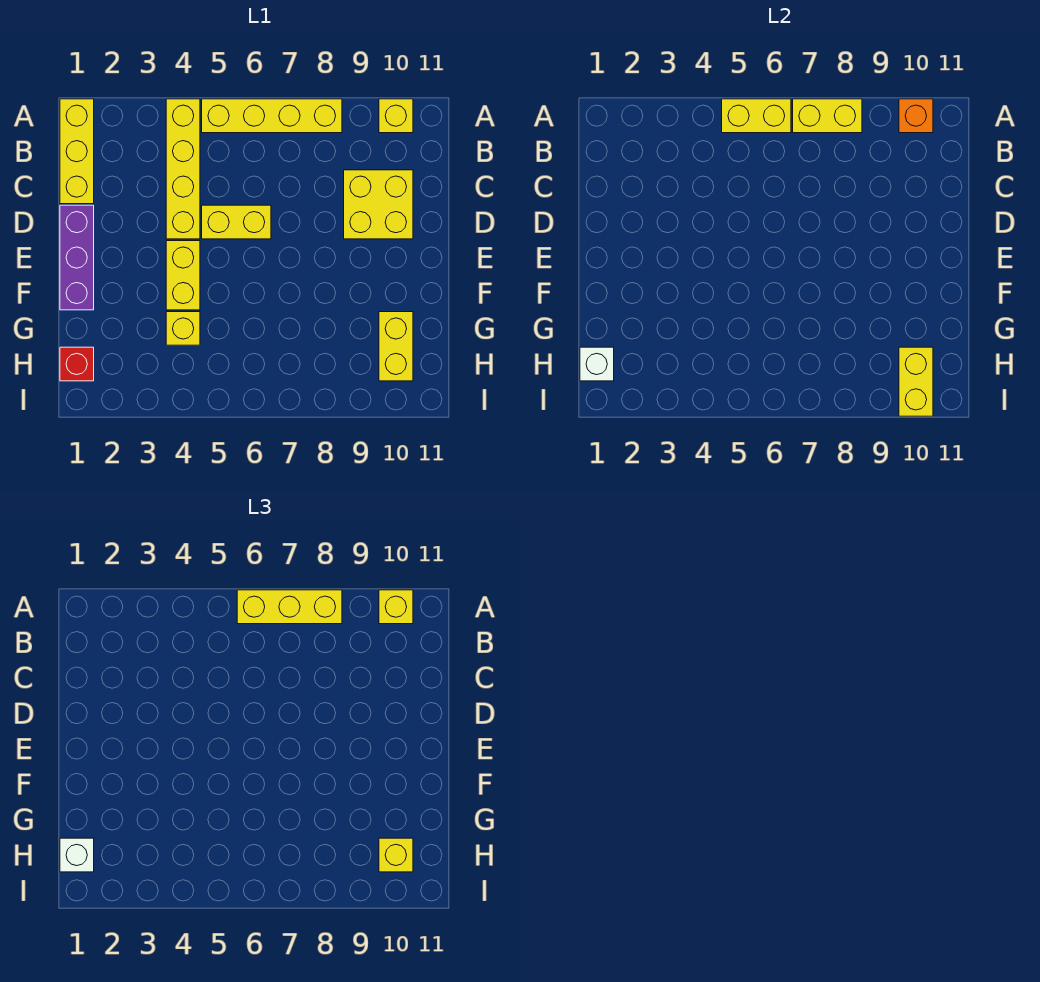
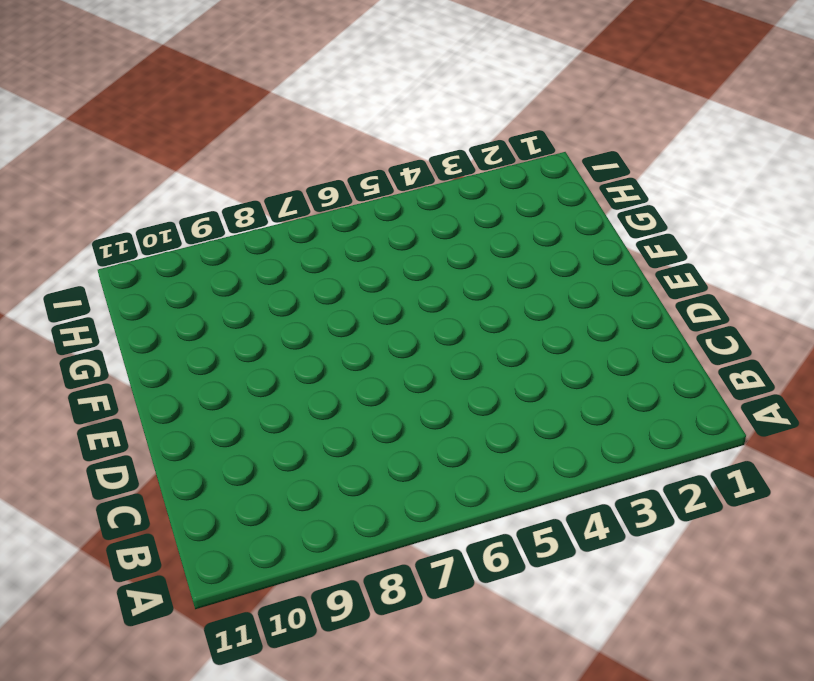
none -> yellow 1x3 brick [60,99,94,204]
none -> yellow 1x4 brick [166,99,200,239]
none -> yellow 1x4 brick [202,99,342,133]

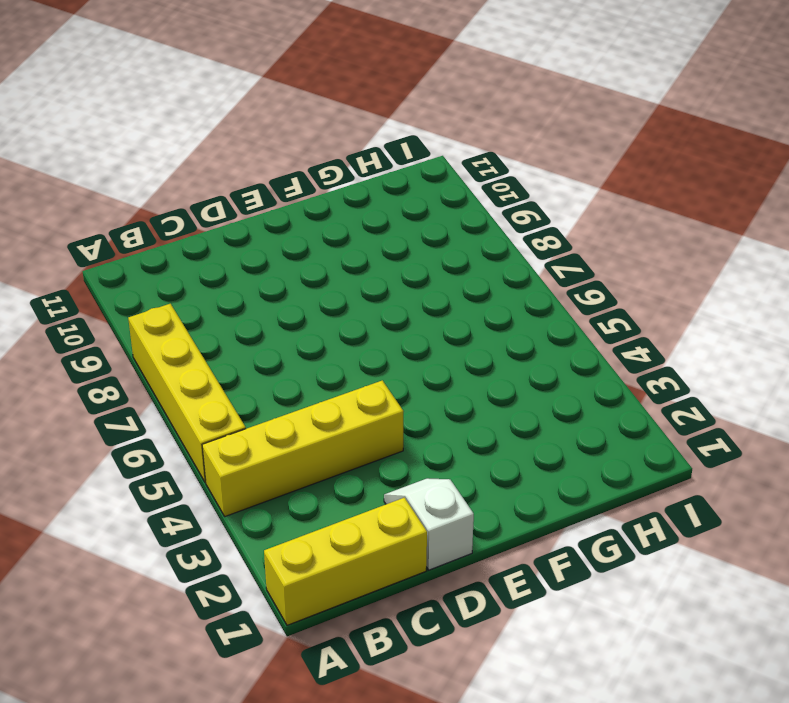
white 1x2 slope [384,478,474,570] -> purple 1x3 brick [60,205,94,310]
none -> yellow 1x1 brick [379,99,413,133]
none -> yellow 2x2 brick [344,170,413,239]
none -> yellow 1x2 brick [202,205,271,239]

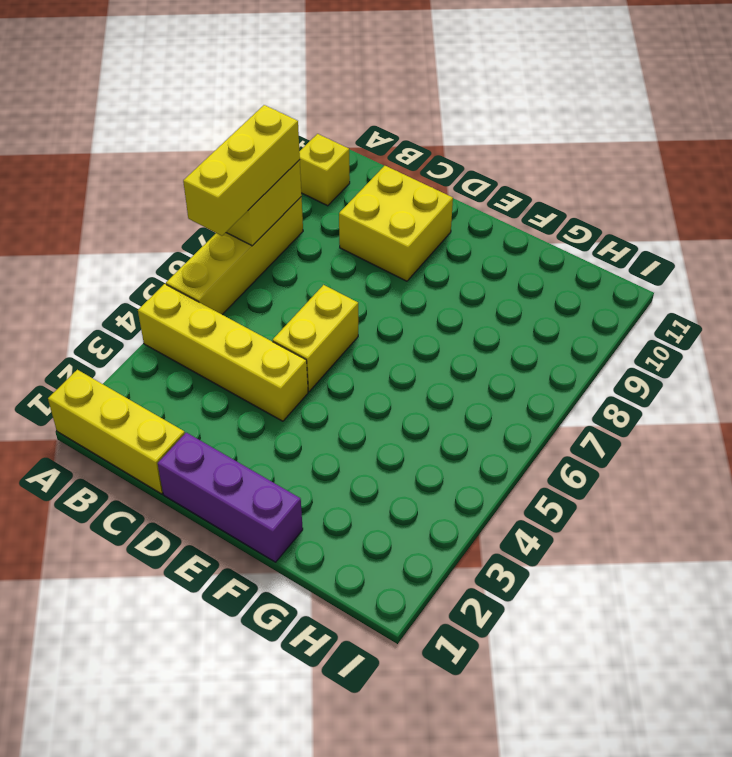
none -> yellow 1x2 brick [166,241,200,310]
none -> yellow 1x1 brick [166,312,200,345]
none -> yellow 1x2 brick [379,312,413,381]

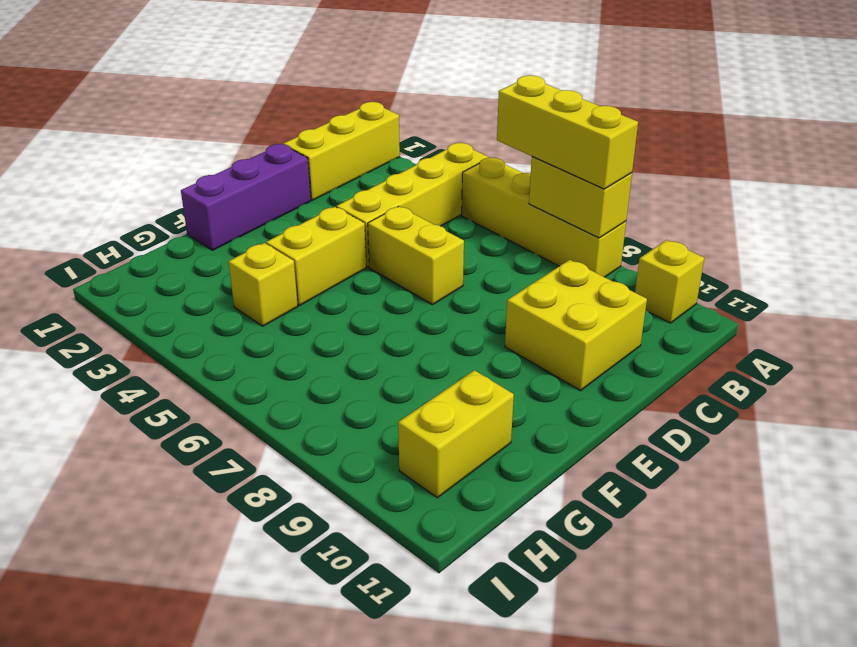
none -> red 1x1 brick [60,347,94,381]
none -> yellow 1x2 brick [722,99,791,133]
none -> orange 1x1 brick [899,99,933,133]

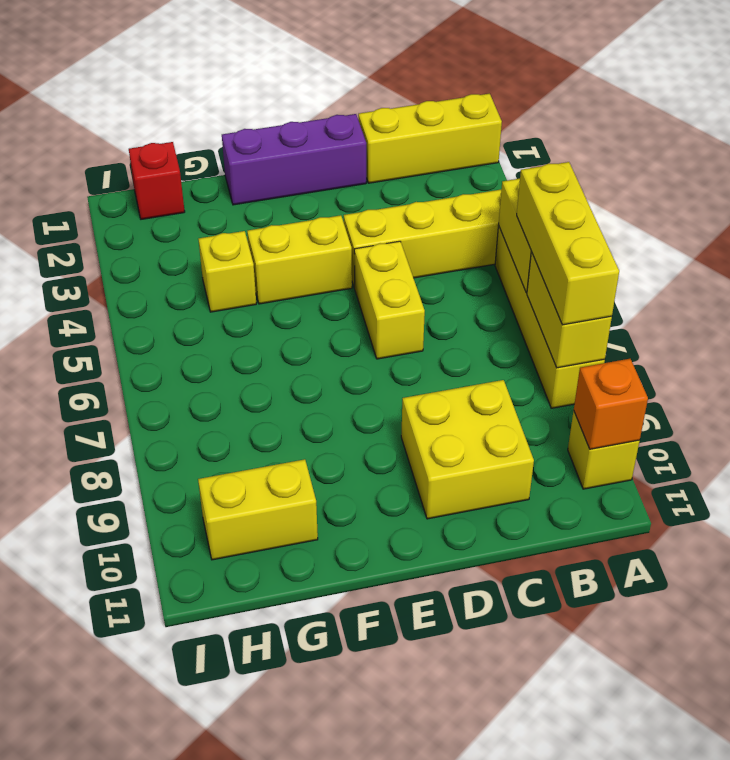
none -> white 1x1 brick [580,347,614,381]
none -> yellow 1x2 brick [899,347,933,416]
none -> yellow 1x1 brick [379,590,413,624]

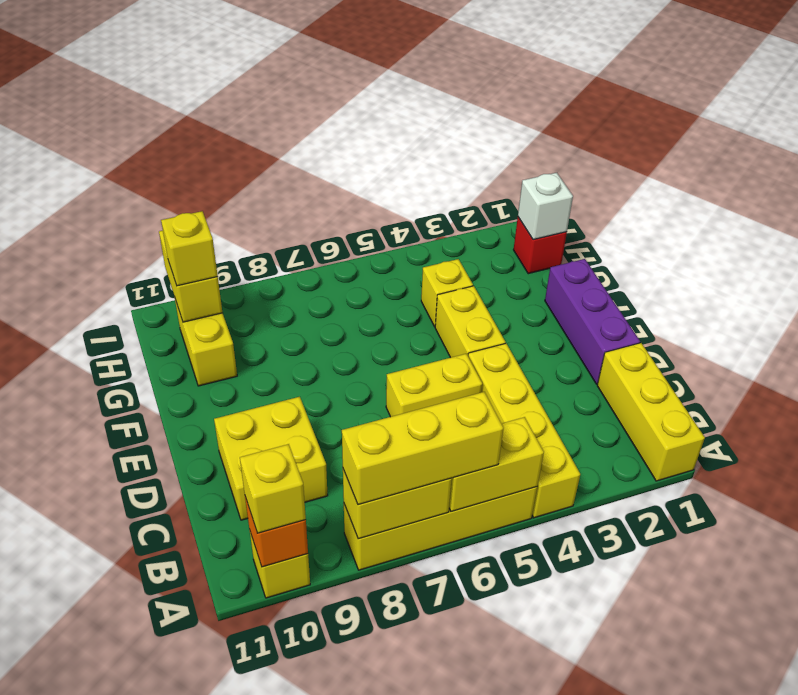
none -> white 1x1 brick [60,838,94,872]

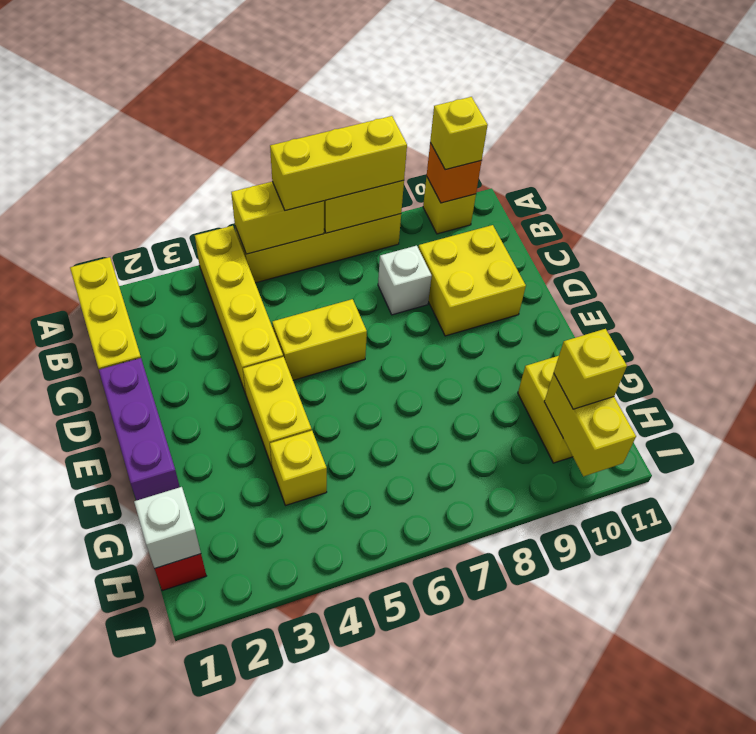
white 1x1 brick [378,246,432,315] -> white 1x1 brick moved to [60,838,94,872]

